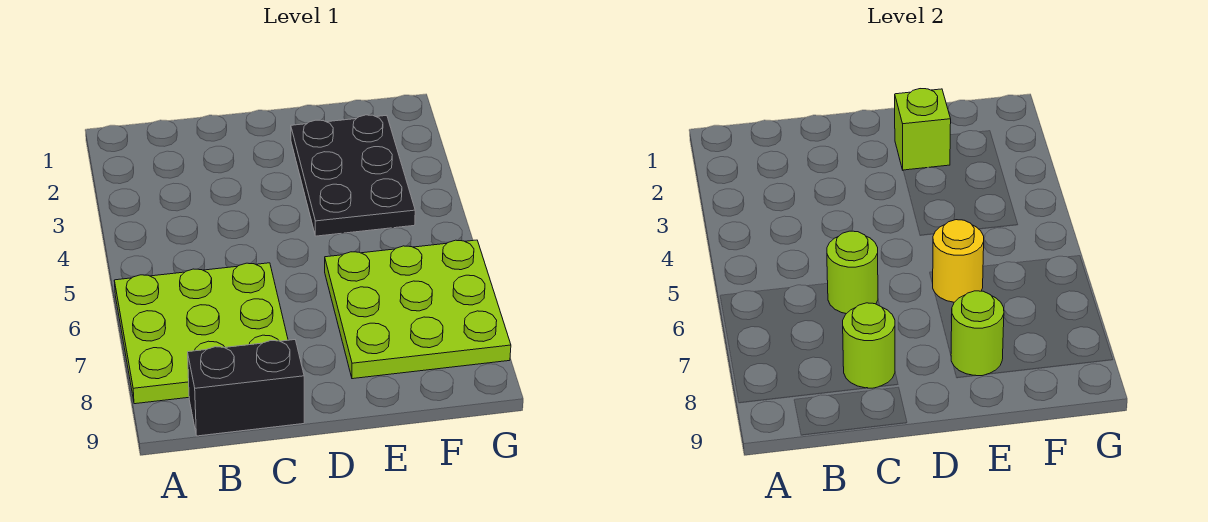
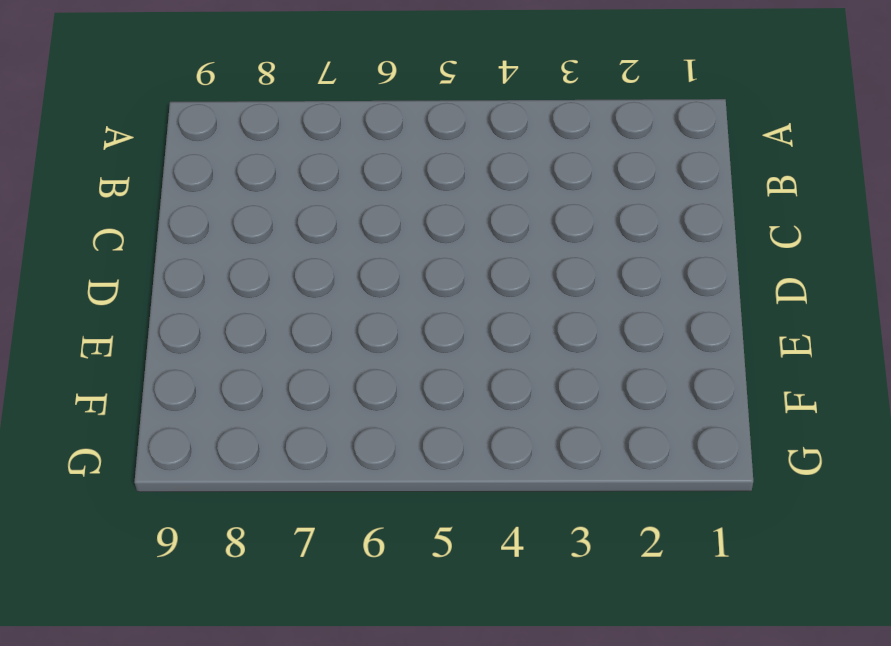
none -> lime 3x3 plate [114,263,288,404]
none -> black 1x2 brick [188,340,304,436]

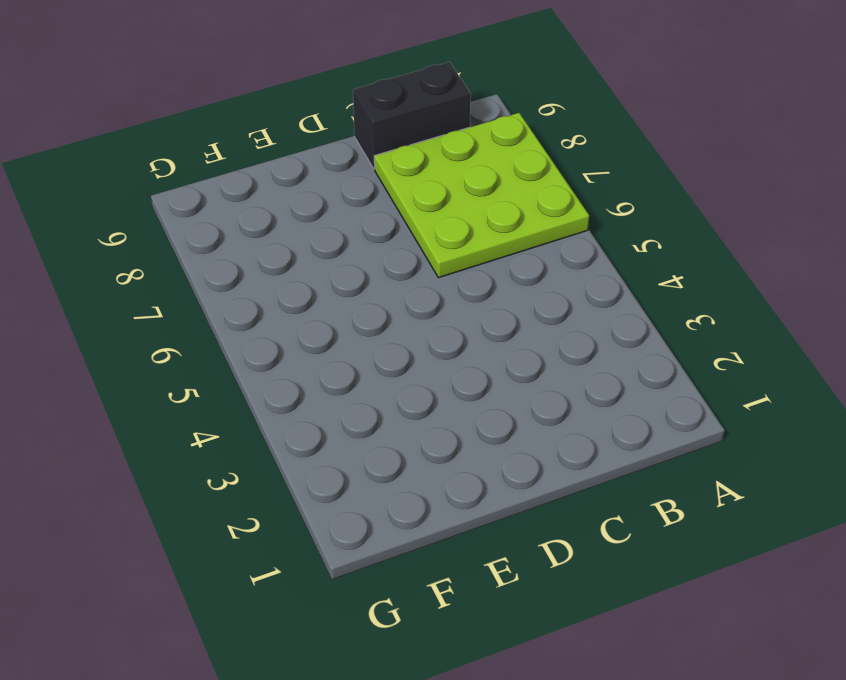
none -> black 2x3 plate [291,115,415,236]
none -> lime 3x3 plate [325,240,511,379]

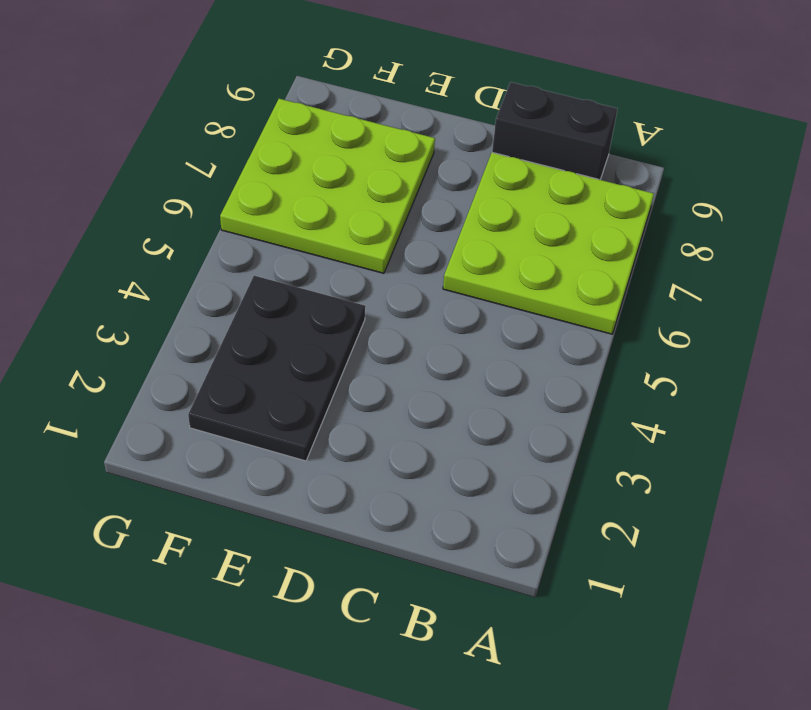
none -> lime 1x1 round brick [827,231,878,314]
none -> lime 1x1 round brick [843,303,895,388]

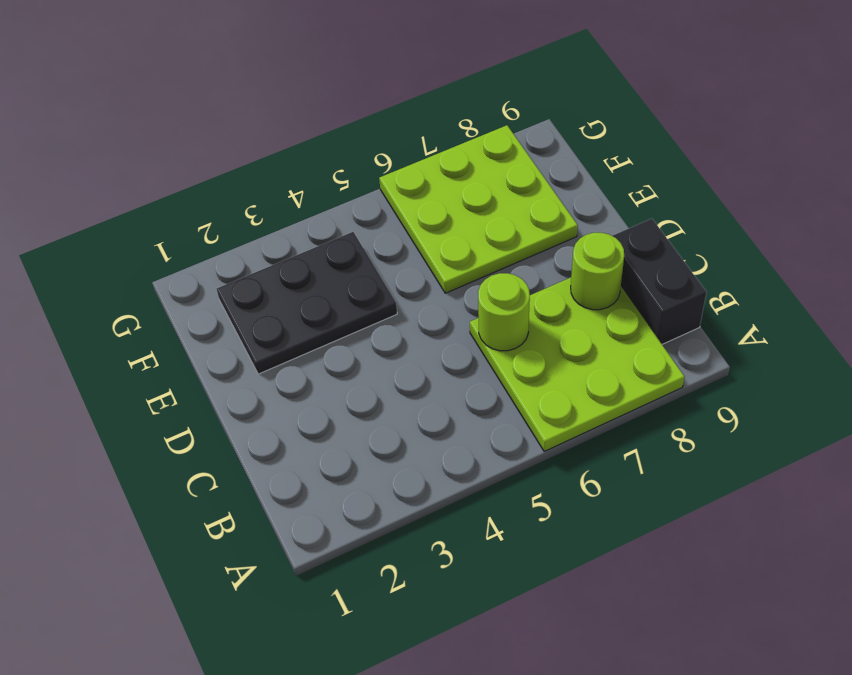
none -> lime 1x1 brick [895,89,951,170]
none -> yellow 1x1 round brick [932,220,984,302]

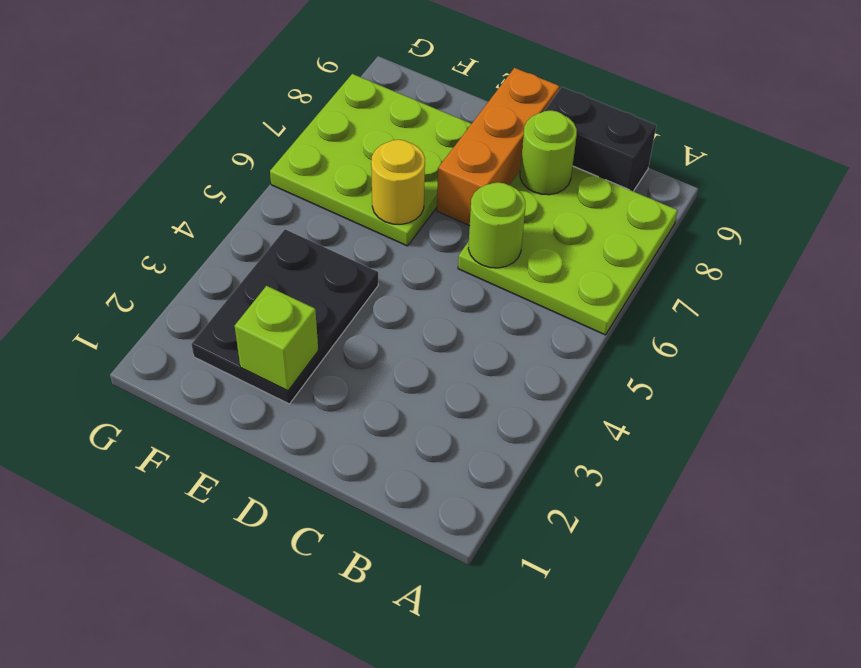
orange 1x3 brick [437,68,559,226] -> none
none -> lime 1x1 round brick [951,291,1004,376]

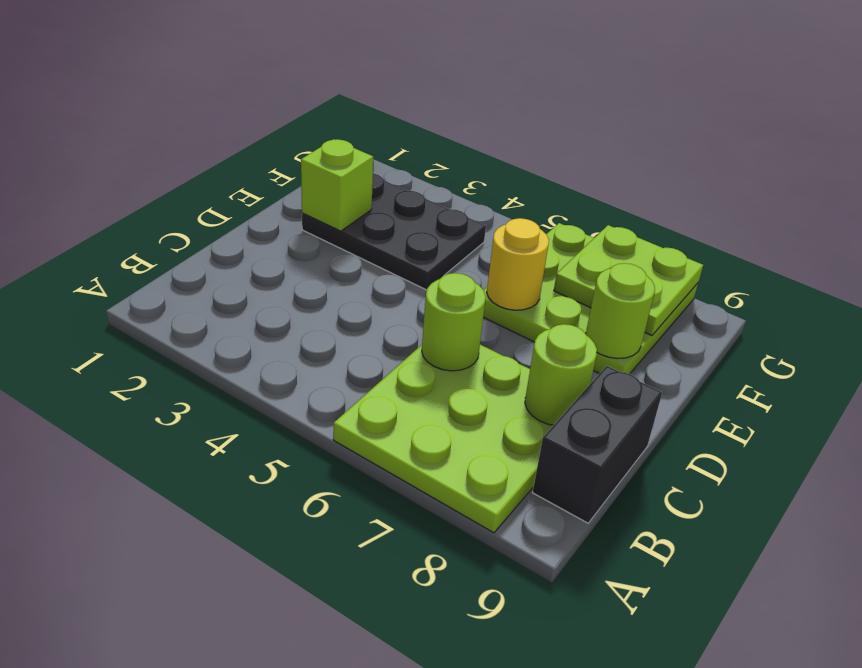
lime 2x2 plate [554,225,703,336] -> none

